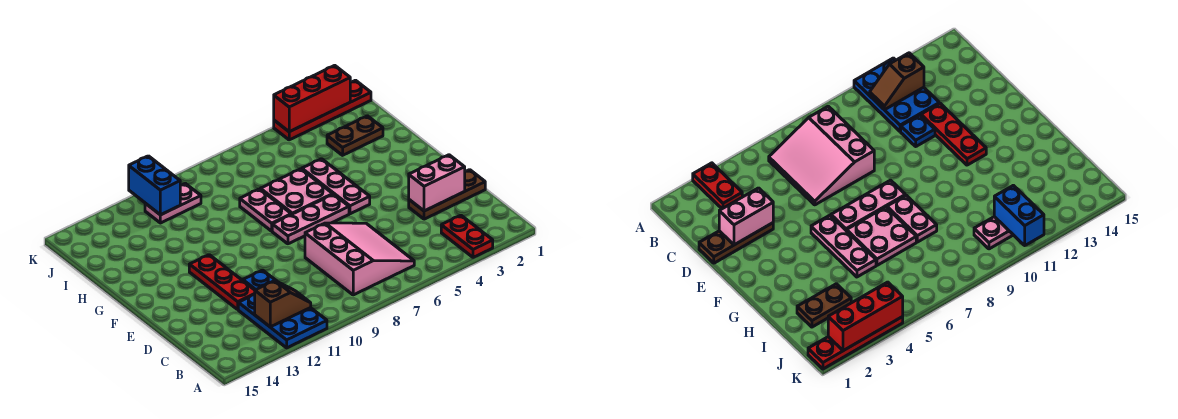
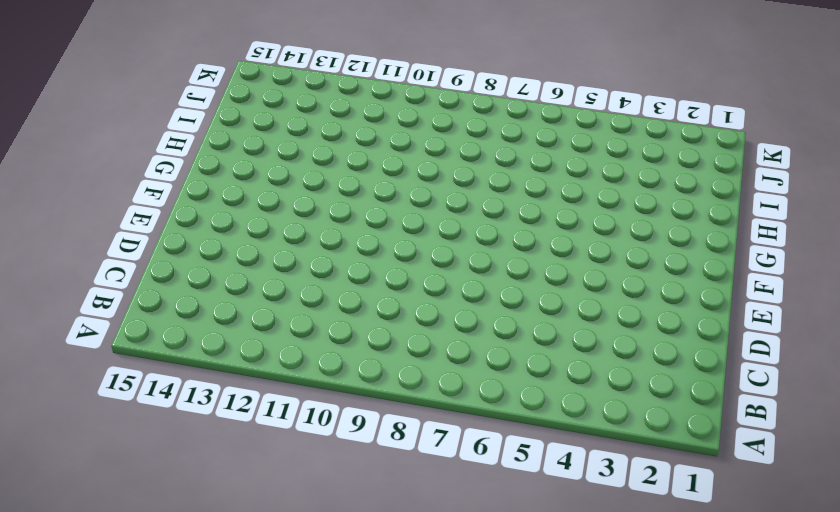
none -> red 1x2 plate [441,215,493,257]
none -> blue 2x3 plate [238,295,327,348]
none -> pink 3x3 slope [305,223,414,295]

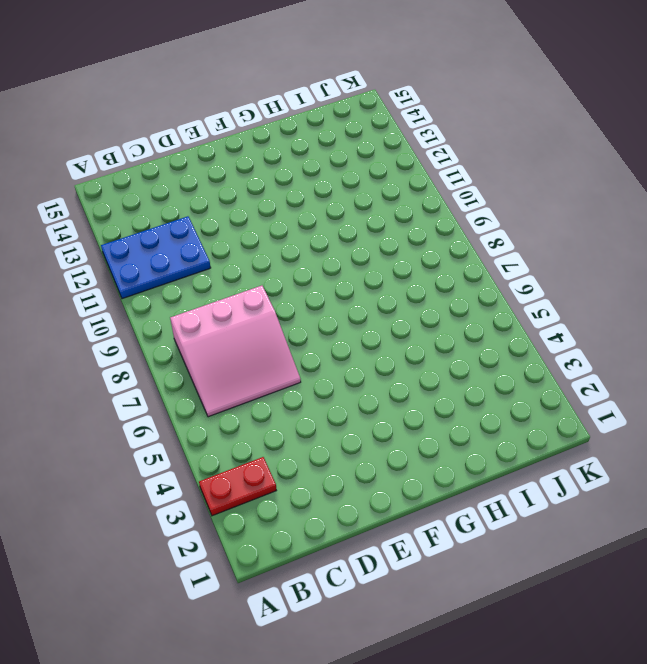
none -> brown 1x3 plate [409,170,485,219]
none -> blue 1x1 plate [243,270,276,290]
none -> red 1x3 plate [189,255,255,309]

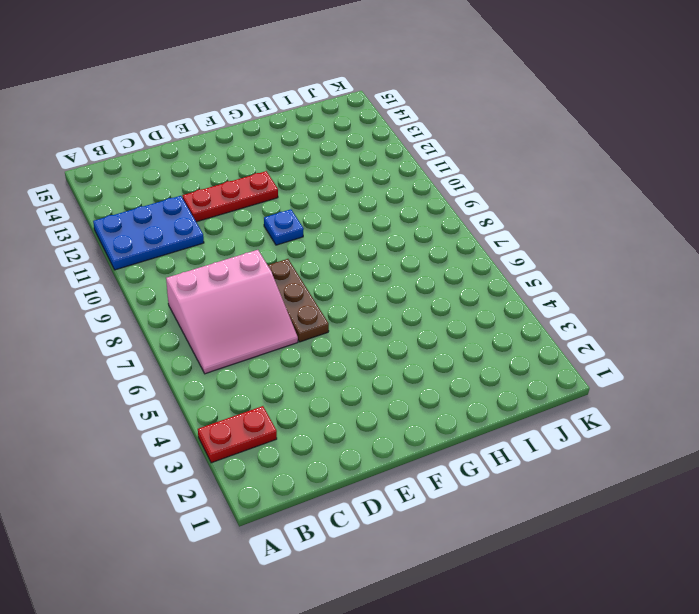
brown 1x3 plate [268,259,329,342] -> brown 1x3 plate moved to [409,170,485,219]
blue 1x1 plate [264,209,304,245] -> blue 1x1 plate moved to [243,270,276,290]
none -> pink 1x3 plate [302,159,370,214]
none -> pink 1x3 plate [272,194,349,244]
none -> pink 2x2 plate [260,169,333,214]

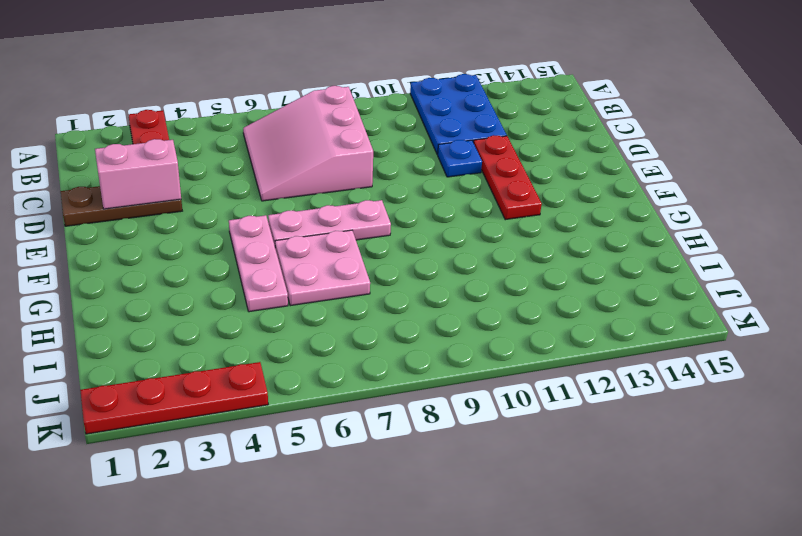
none -> pink 1x2 plate [240,189,291,231]
none -> brown 1x2 plate [327,116,383,155]
none -> pink 1x2 plate [145,184,201,223]

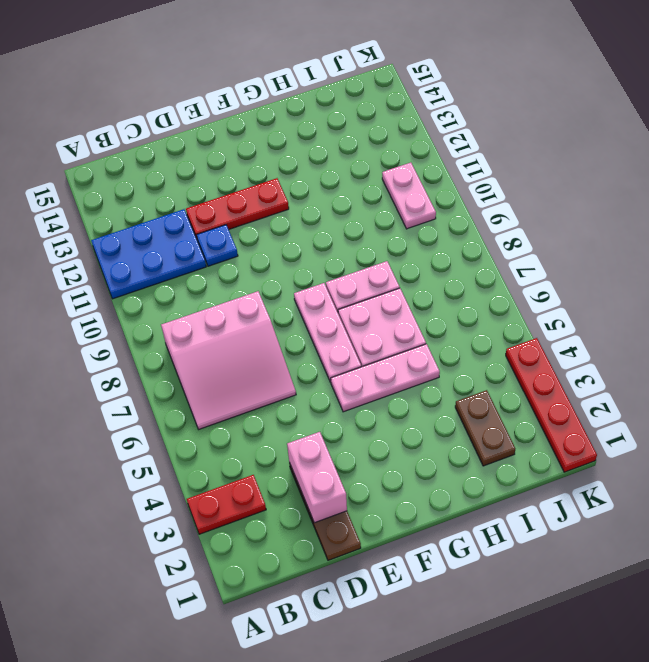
none -> brown 1x2 slope [255,281,311,327]
none -> blue 1x2 brick [129,156,180,215]
none -> red 1x3 brick [274,65,350,132]

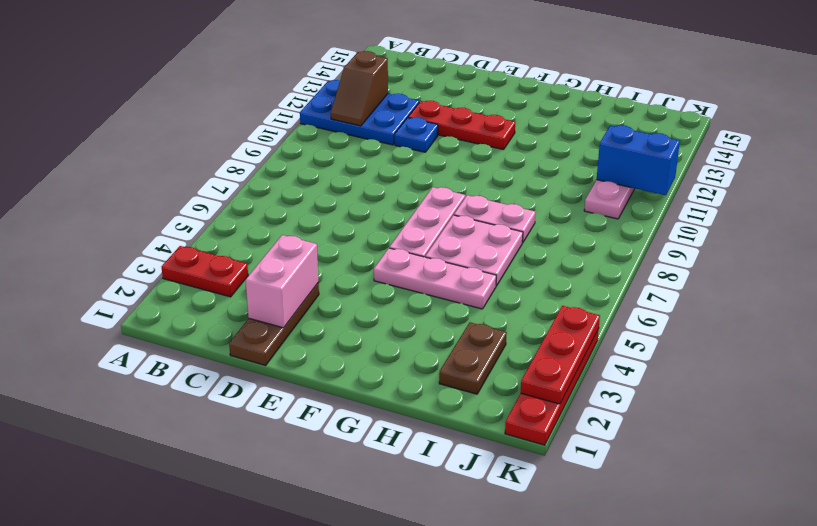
red 1x3 plate [521,306,600,404] -> red 1x3 brick [274,65,350,132]
none -> pink 3x3 slope [305,223,414,295]

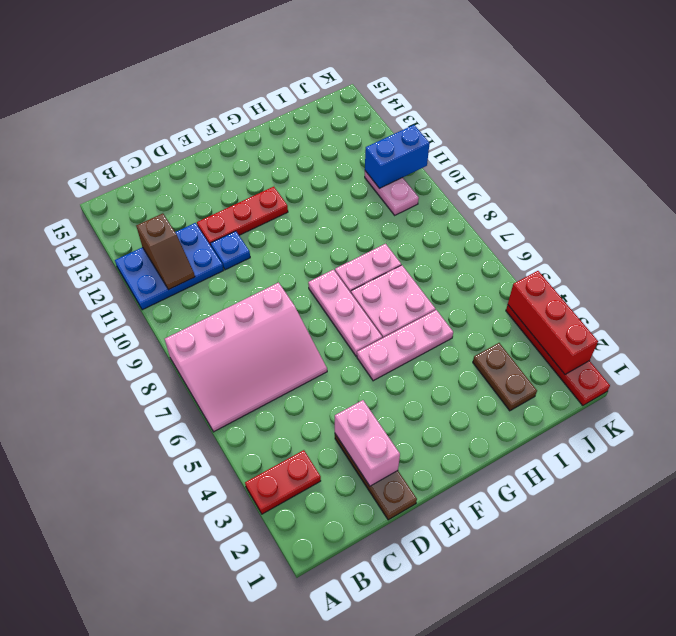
pink 3x4 slope [165,283,327,432] -> pink 3x3 slope [305,223,414,295]

